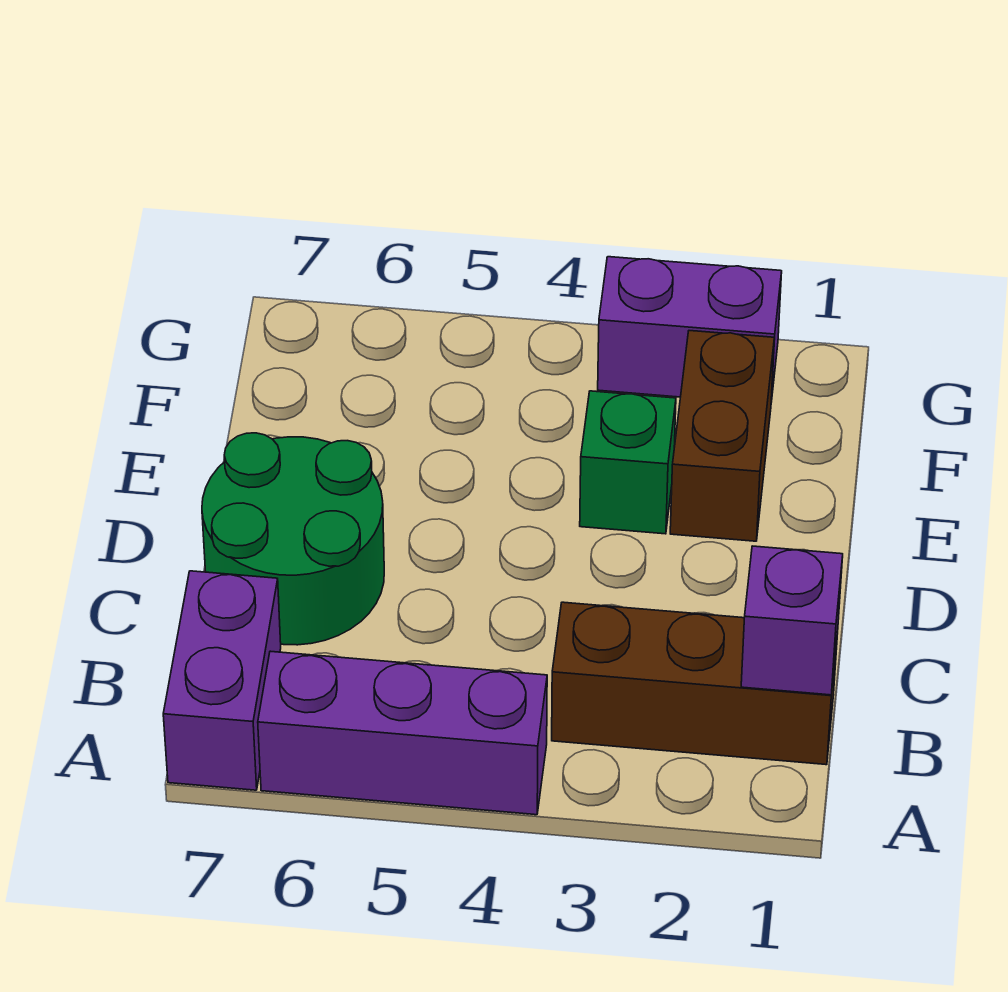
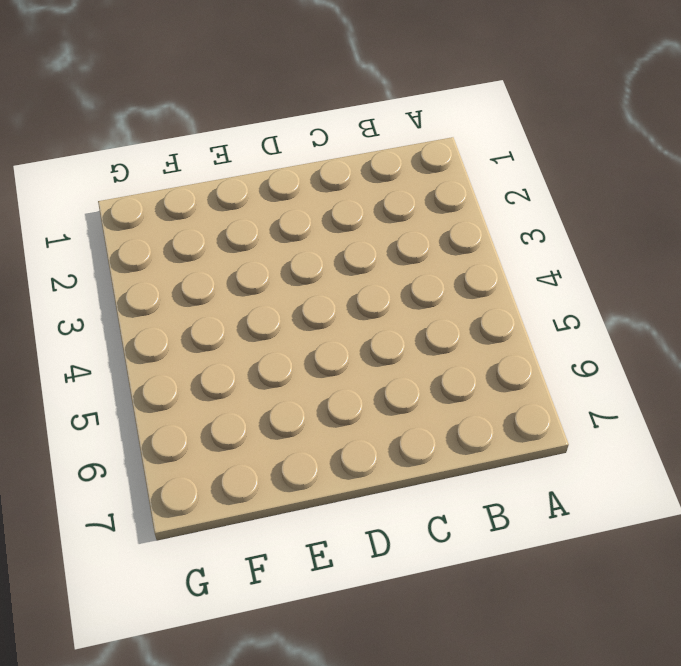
none -> purple 1x3 brick [258,651,547,815]
none -> purple 1x2 brick [163,571,281,790]

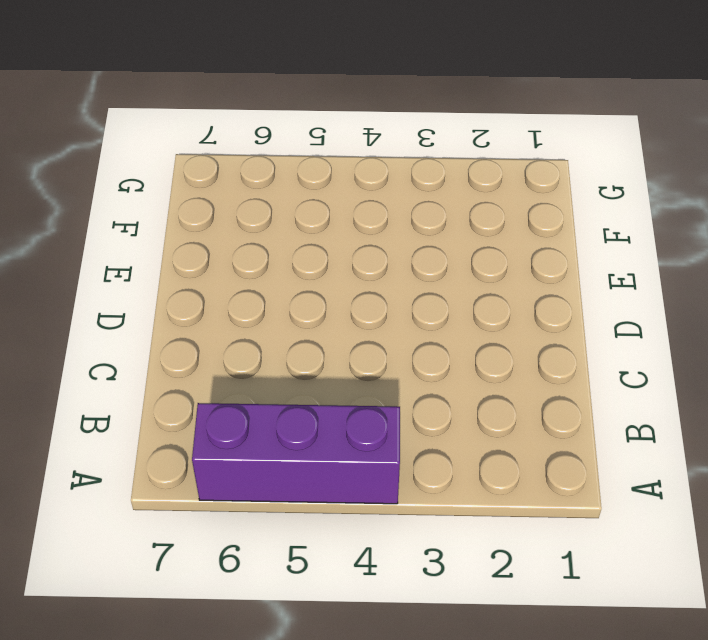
none -> purple 1x2 brick [163,571,281,790]
none -> brown 1x3 brick [552,602,838,765]

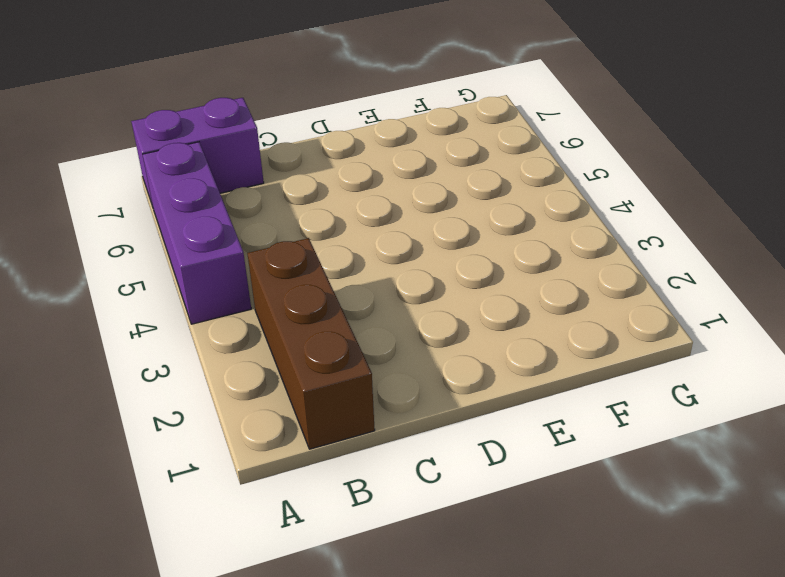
none -> green 2x2 round brick [202,433,384,645]
none -> brown 1x2 brick [670,331,774,541]

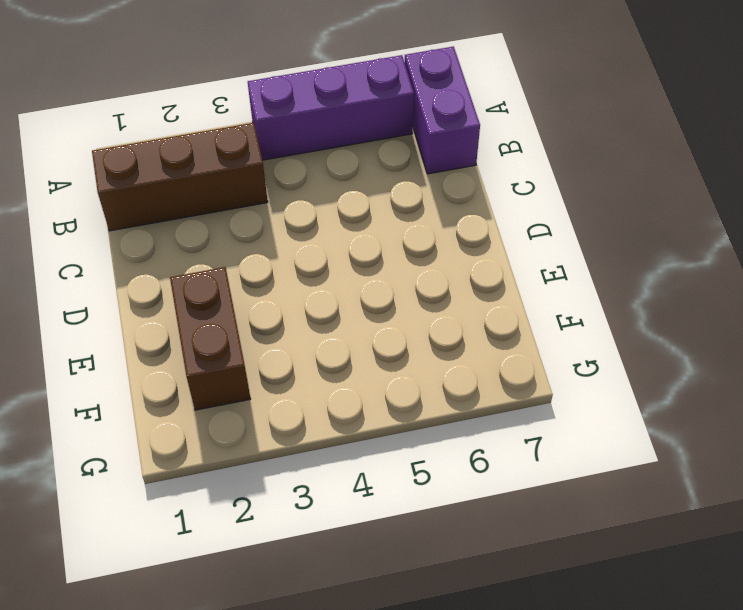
none -> green 2x2 round brick [202,433,384,645]
none -> green 1x1 brick [580,391,676,534]

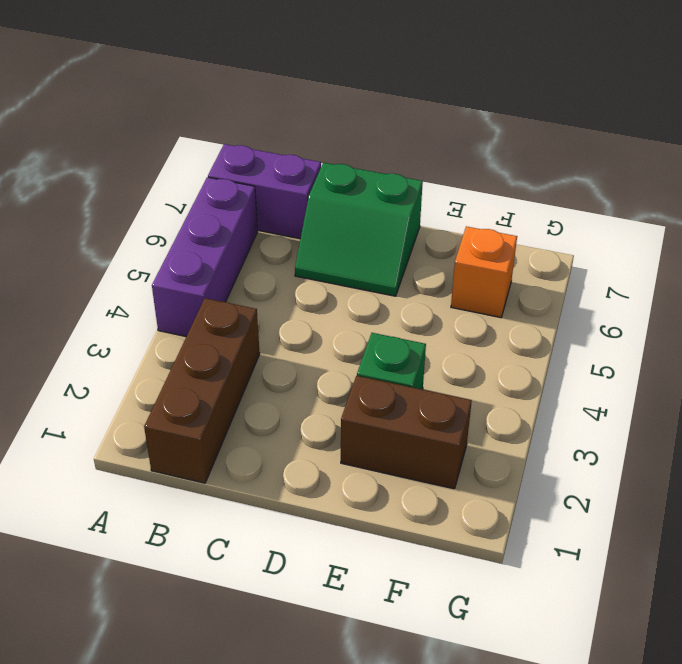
green 2x2 slope [295,163,423,296] -> green 2x2 round brick [202,433,384,645]
orange 1x1 brick [451,226,517,317] -> none
none -> purple 1x2 brick [598,257,782,402]
none -> purple 1x1 brick [741,546,843,695]

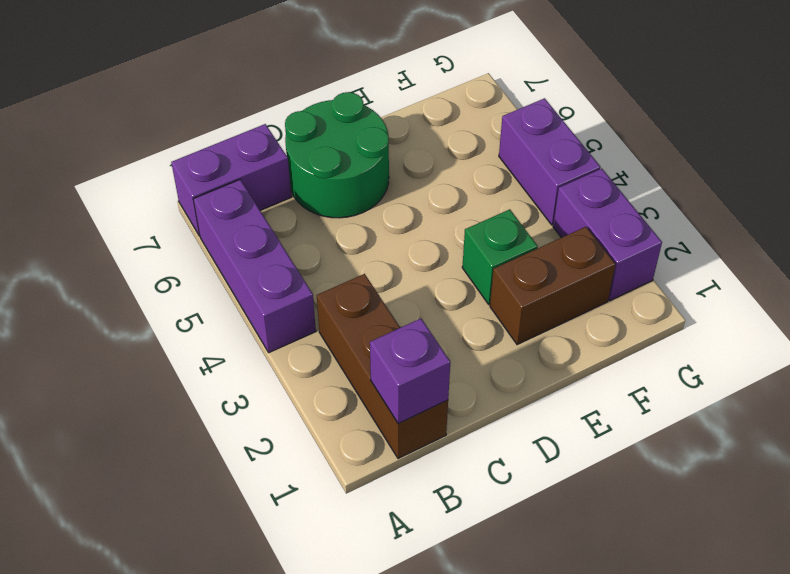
purple 1x2 brick [499,98,600,225] -> none

